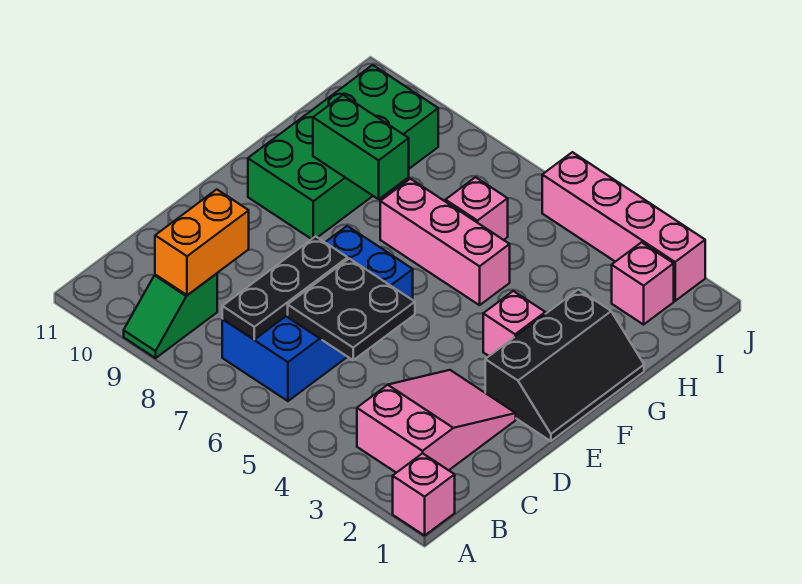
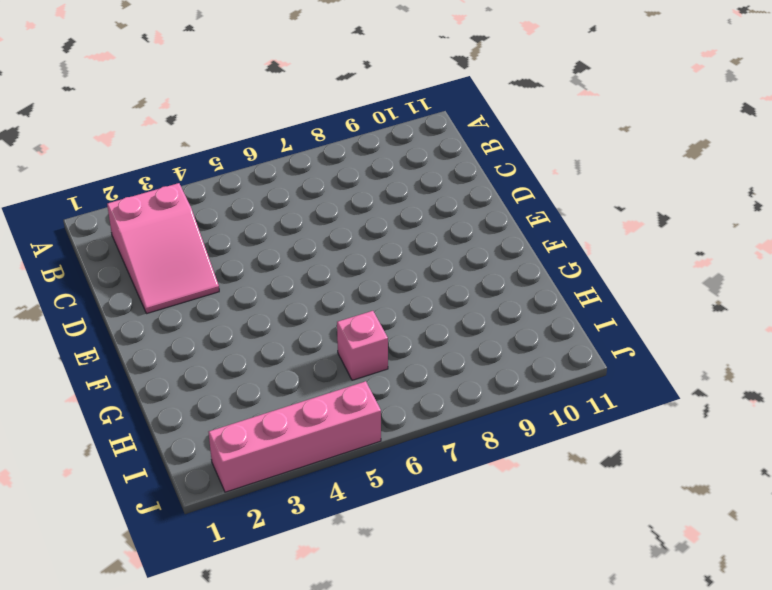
none -> pink 1x1 brick [393,453,455,536]
none -> green 1x2 slope [124,273,217,358]
none -> blue 2x4 brick [222,226,413,401]

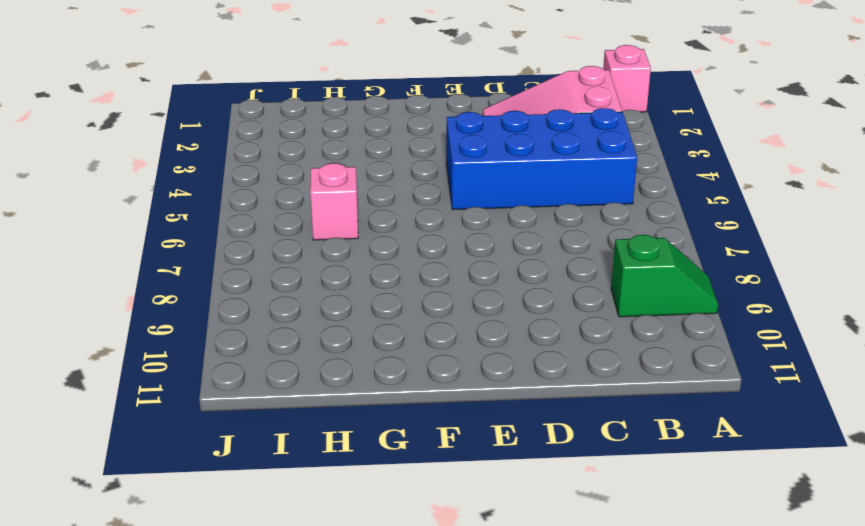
blue 2x4 brick [446,108,637,210] -> blue 2x4 brick moved to [222,226,413,401]
none -> black 2x3 slope [485,290,644,441]
none -> pink 1x1 brick [483,291,545,356]
none -> green 2x4 brick [248,65,438,239]

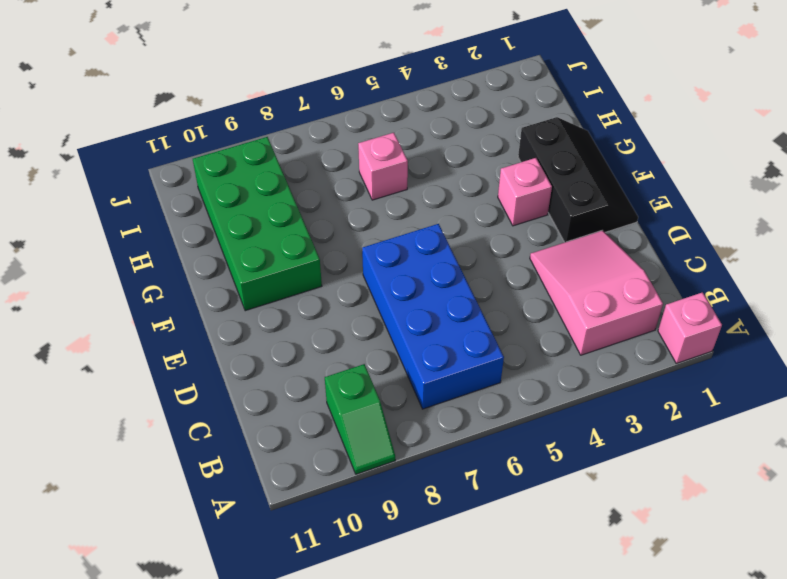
none -> pink 1x3 brick [380,179,510,305]
none -> pink 1x1 brick [612,242,674,325]
none -> pink 1x4 brick [542,152,705,301]

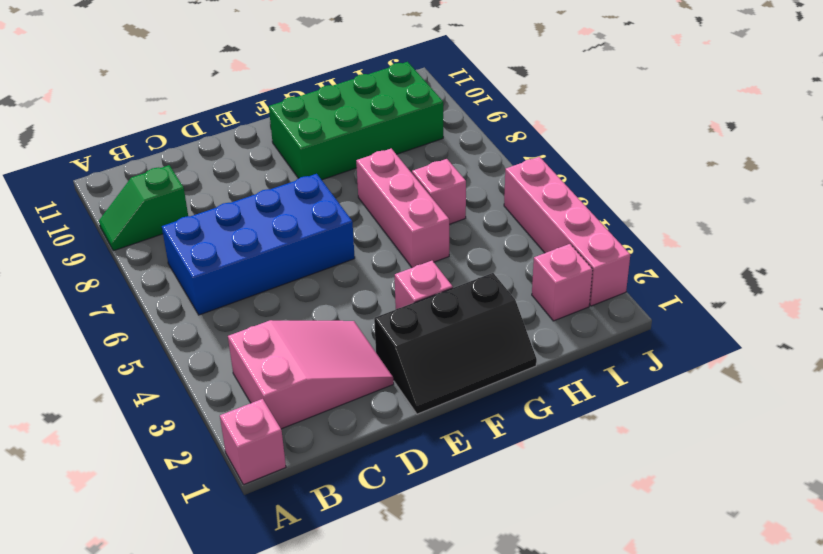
none -> black 1x3 plate [222,236,348,339]
none -> orange 1x2 brick [155,189,249,295]
none -> black 2x2 plate [288,259,415,360]

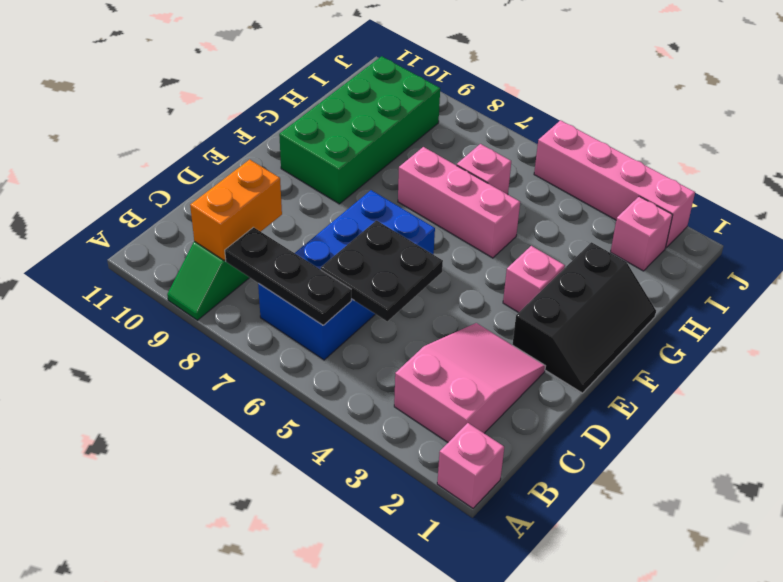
black 1x3 plate [225,227,351,325] -> black 1x3 plate turned to [222,236,348,339]
none -> green 1x2 brick [313,95,409,199]

